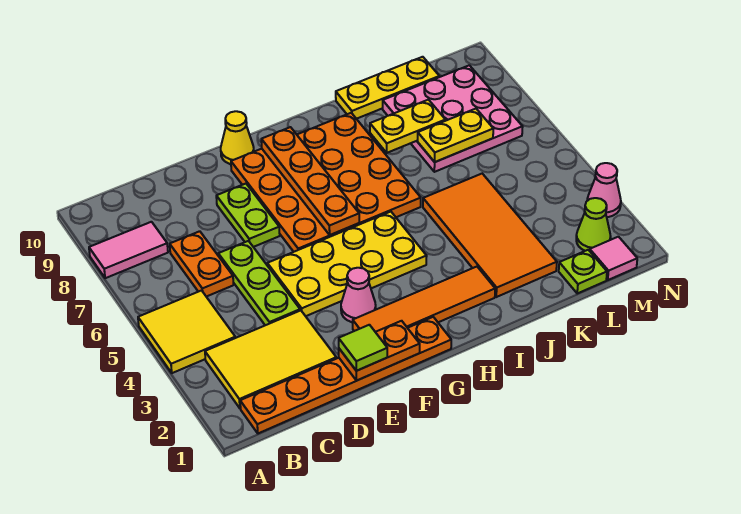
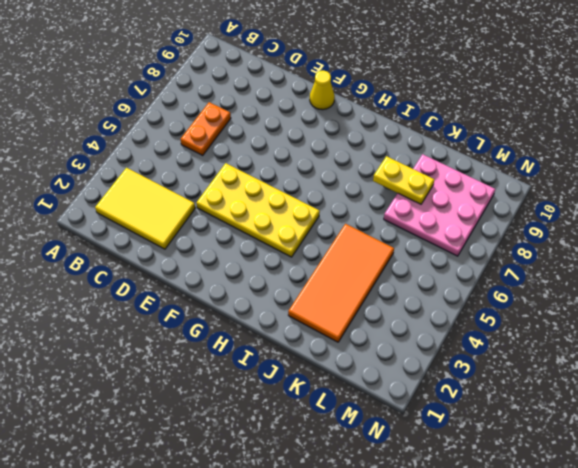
none -> yellow 2x2 tile [138,291,235,373]
none -> pink 1x2 tile [89,222,168,278]
none -> orange 1x6 plate [240,317,451,433]

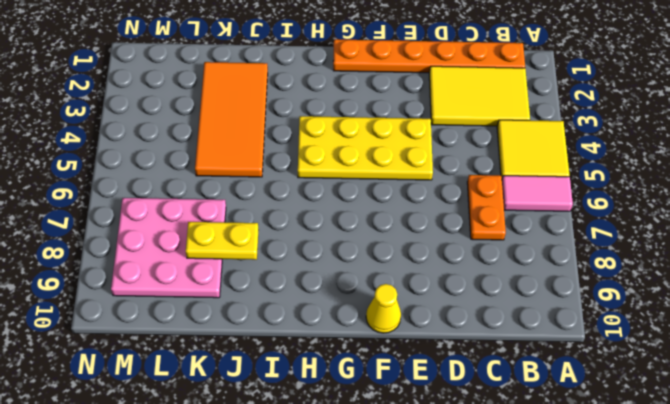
pink 1x2 tile [502,176,573,211] -> pink 1x2 tile moved to [89,222,168,278]
none -> lime 1x3 plate [218,241,300,325]
none -> lime 1x2 plate [216,184,280,247]
none -> orange 1x4 tile [353,267,495,332]

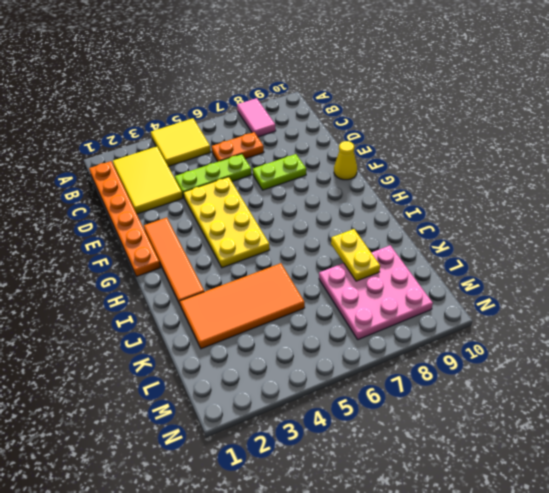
none -> pink 1x1 cone [341,268,376,322]
none -> orange 4x4 plate [231,113,421,252]
none -> yellow 1x3 plate [336,57,439,119]

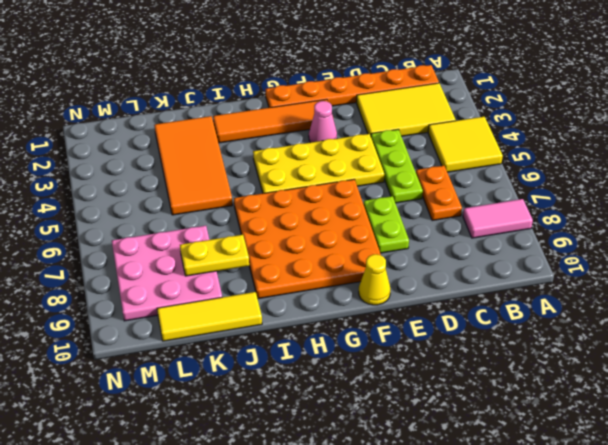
yellow 1x3 tile [157,292,262,341] -> yellow 1x3 plate [336,57,439,119]
none -> lime 1x1 plate [559,250,607,293]
none -> pink 1x1 tile [590,237,637,280]
none -> lime 1x1 cone [576,198,611,251]

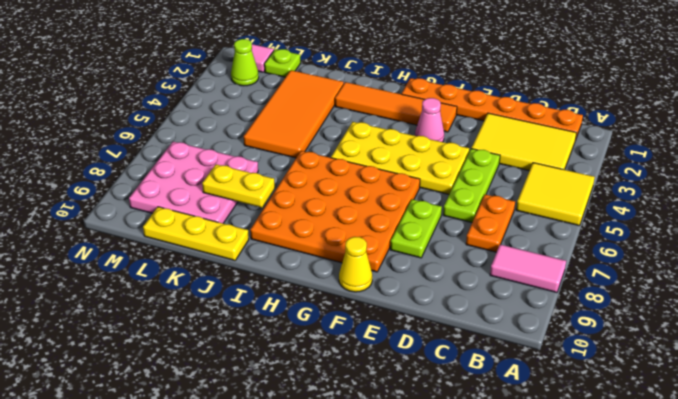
none -> pink 1x1 cone [587,163,621,217]
none -> orange 1x2 plate [339,321,420,381]
none -> orange 1x4 plate [261,127,359,235]

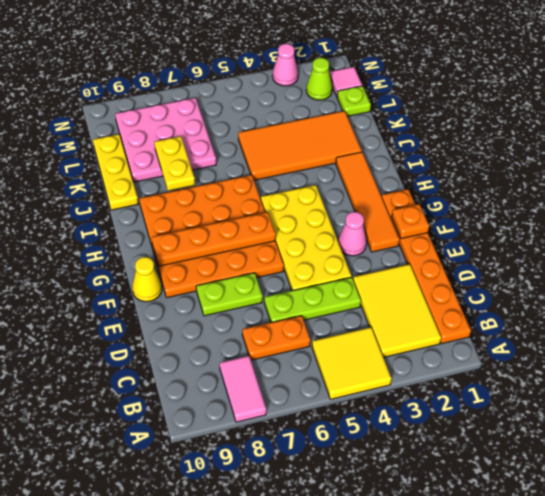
orange 1x1 plate [392,204,429,239] -> orange 1x2 plate [339,321,420,381]
none -> yellow 1x2 plate [418,109,493,162]
none -> lime 1x1 tile [339,325,387,371]

